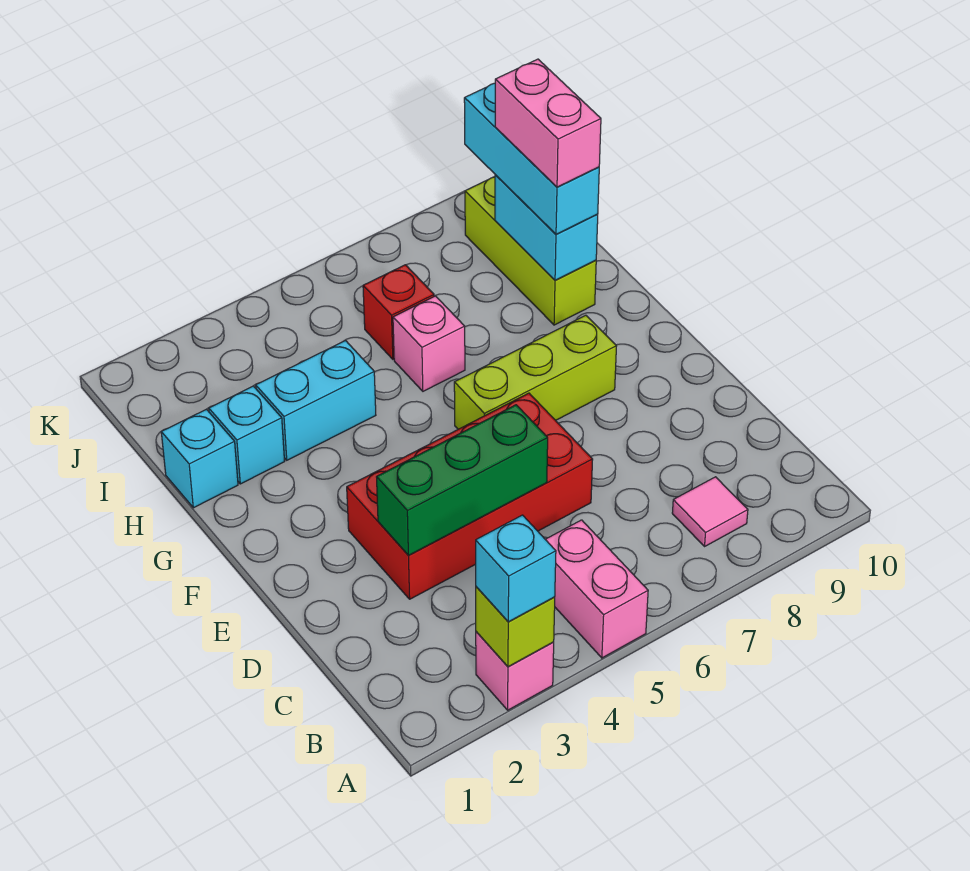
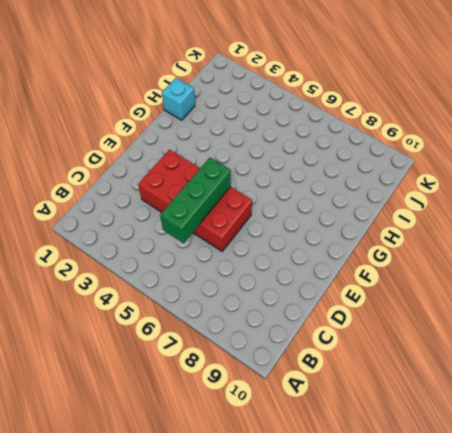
green 1x3 brick [160,158,231,243] -> green 1x3 brick turned to [377,405,548,555]
none -> pink 1x1 brick [476,632,554,710]
none -> pink 1x2 brick [545,520,648,658]
none -> pink 1x1 tile [672,477,748,546]

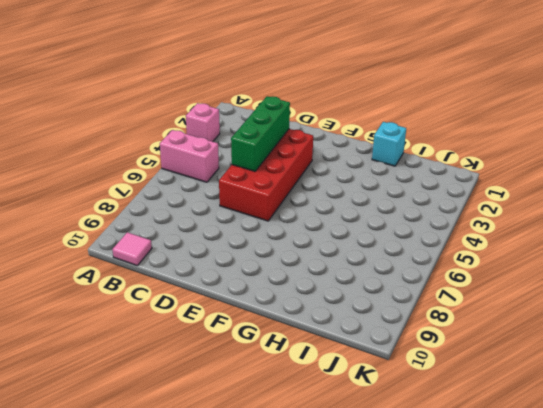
pink 1x1 tile [112,232,152,265] -> pink 1x1 tile moved to [672,477,748,546]
none -> lime 1x3 brick [454,315,616,429]
none -> cyan 1x1 brick [209,386,285,484]
none -> cyan 1x2 brick [256,341,376,460]

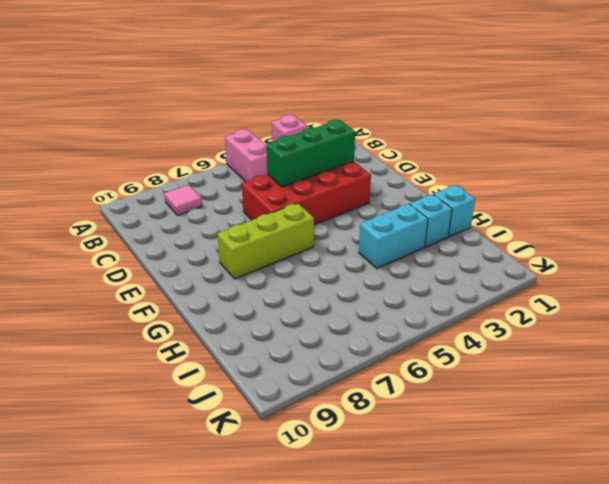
none -> pink 1x1 brick [393,296,465,391]
none -> lime 1x3 brick [465,177,596,325]
none -> red 1x1 brick [363,265,434,359]

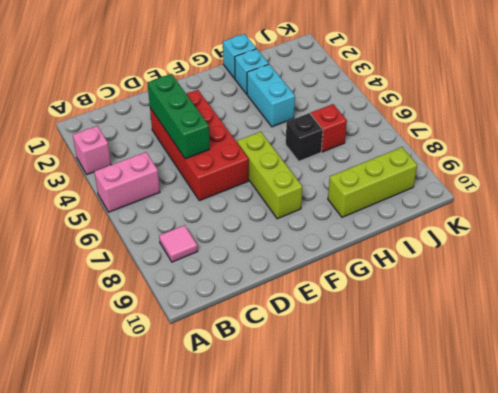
black 1x1 brick [286,113,323,161] -> pink 1x1 brick [393,296,465,391]
none -> lime 1x1 brick [476,587,555,667]
none -> cyan 1x2 brick [495,175,598,280]
none -> cyan 1x1 brick [476,515,556,622]

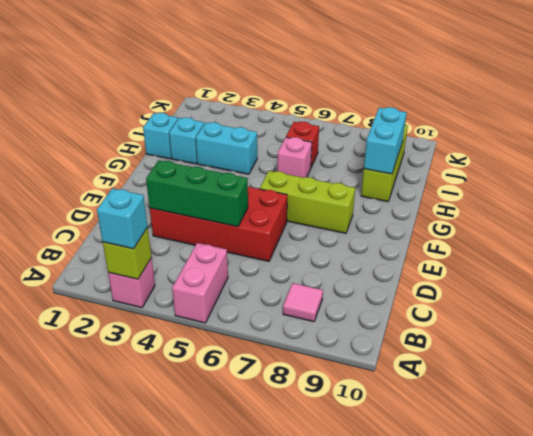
none -> cyan 1x3 brick [464,83,599,234]
none -> pink 1x2 brick [495,59,601,187]

